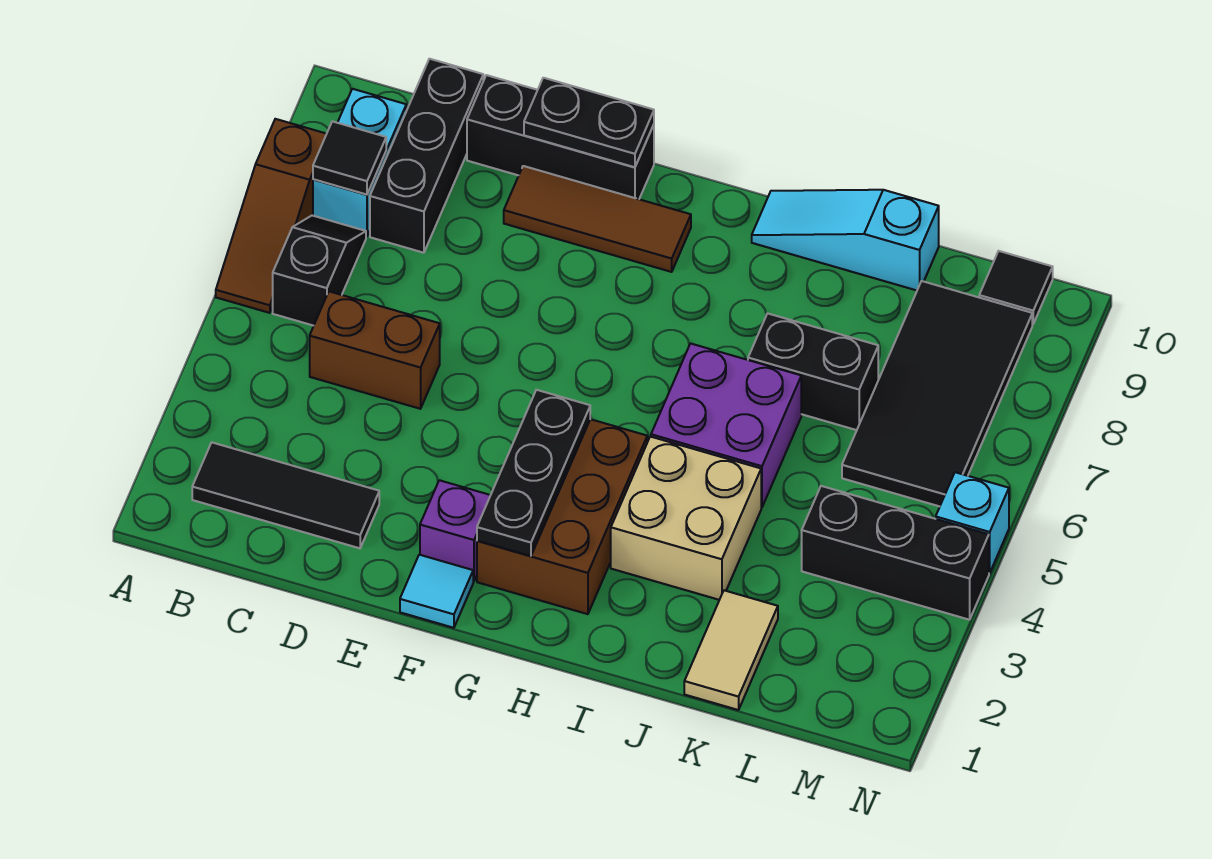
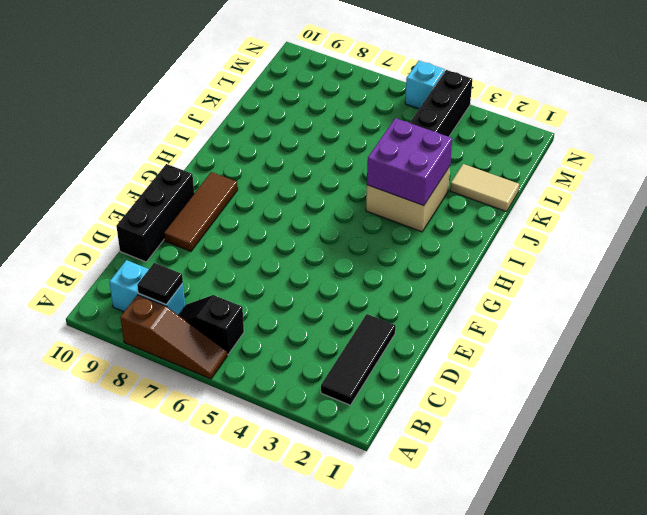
purple 2x2 brick [367,118,452,206] -> purple 2x2 brick moved to [651,344,801,507]
none -> brown 1x2 brick [310,291,440,409]
none -> black 1x3 brick [370,59,483,253]
none -> cyan 1x1 tile [400,555,473,628]

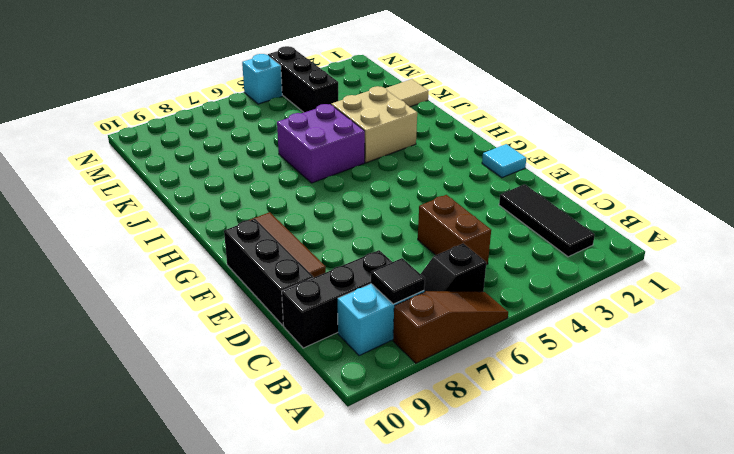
none -> purple 1x1 brick [420,480,491,581]
none -> brown 2x3 brick [477,419,647,614]
none -> cyan 1x3 slope [752,190,939,290]

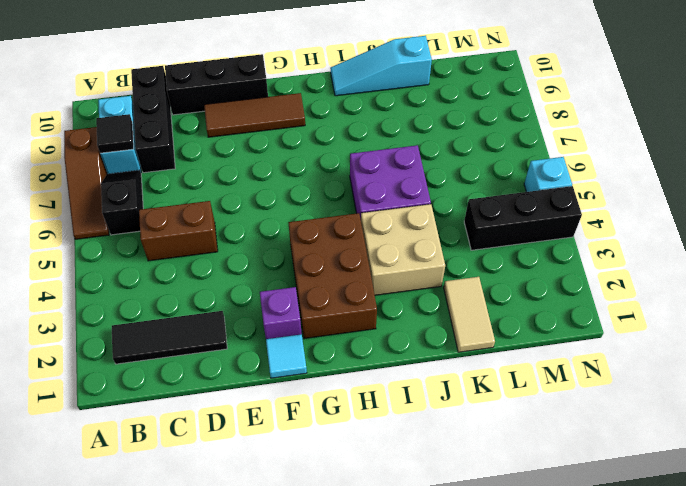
none -> black 1x2 brick [748,313,878,430]
none -> black 2x4 tile [842,281,1032,506]
none -> black 1x1 tile [979,251,1053,324]

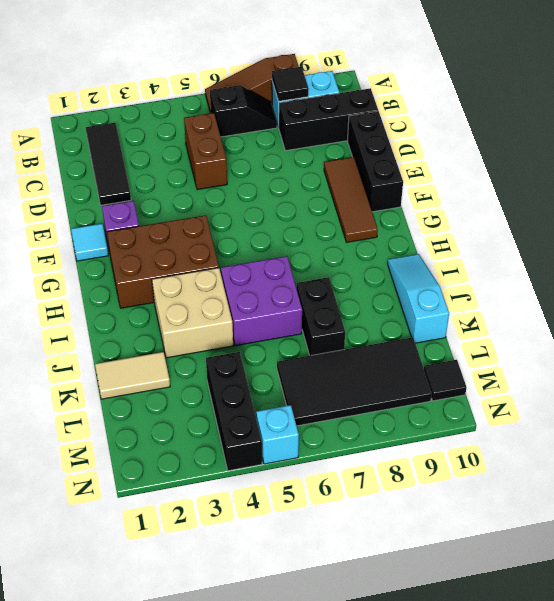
none -> black 1x2 plate [524,78,654,167]
none -> black 1x3 plate [477,390,590,556]

